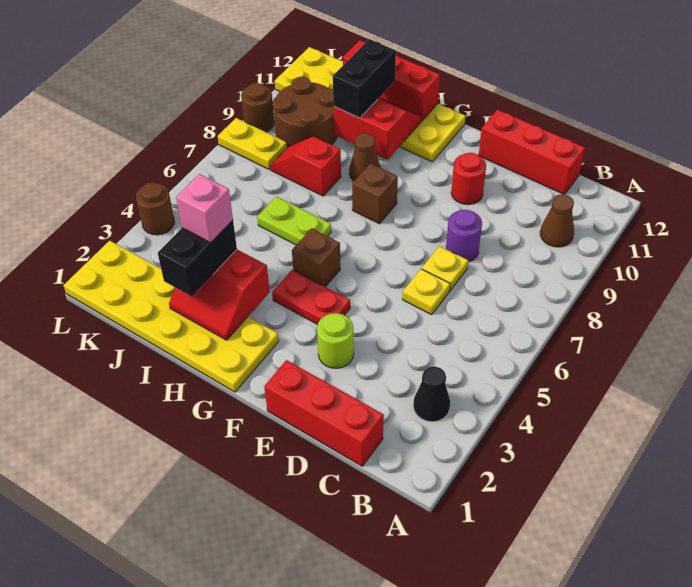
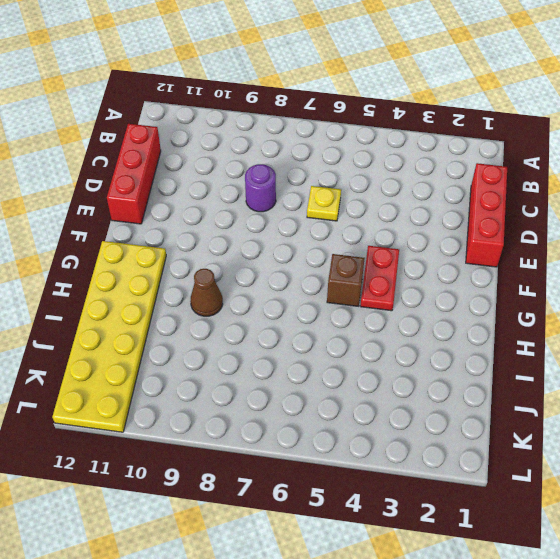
none -> black 1x1 cone [413,366,450,422]
none -> brown 1x1 cone [540,194,574,247]
none -> yellow 1x1 plate [422,246,468,291]

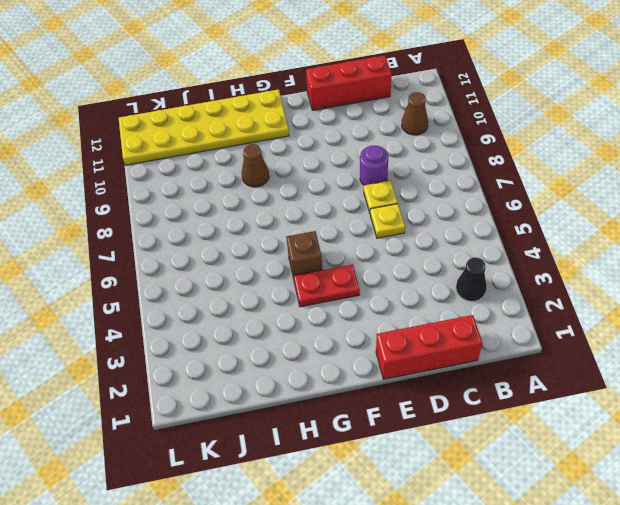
none -> lime 1x1 round brick [317,313,354,368]
none -> red 1x1 round brick [451,153,486,205]
none -> yellow 2x6 plate [64,241,279,392]

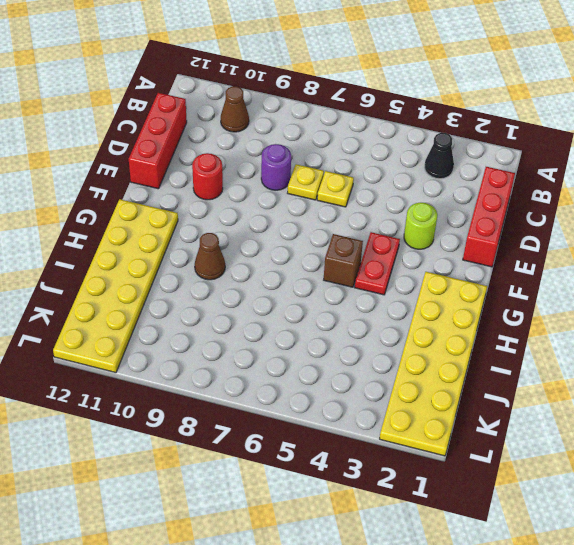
none -> brown 1x1 brick [352,163,398,224]
none -> lime 1x2 plate [257,196,331,245]
none -> red 1x2 slope [270,136,341,196]

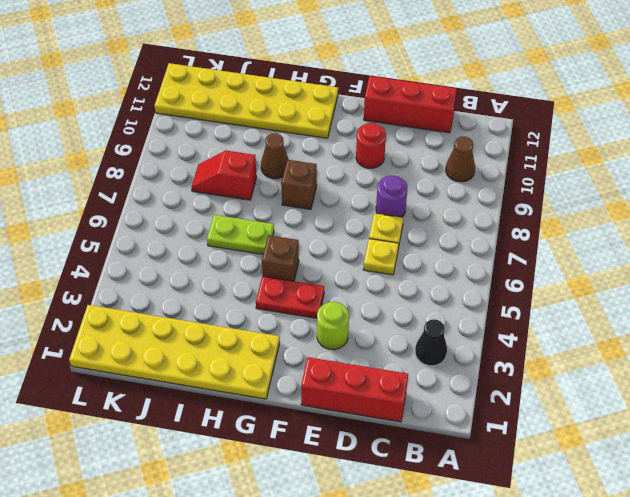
none -> brown 2x2 round brick [273,77,337,148]
none -> yellow 1x2 plate [218,118,287,169]
none -> brown 1x1 round brick [136,183,174,235]

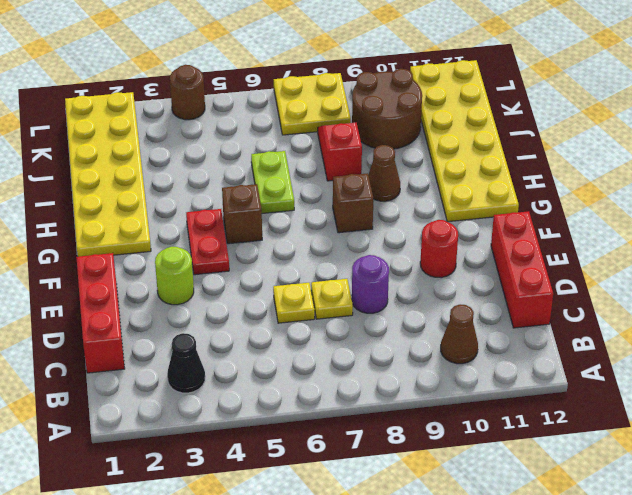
yellow 2x2 plate [274,73,351,135] -> yellow 1x2 plate [218,118,287,169]
none -> brown 1x1 round brick [241,83,274,132]
none -> red 2x2 slope [169,250,270,340]
none -> red 2x2 slope [334,98,422,160]

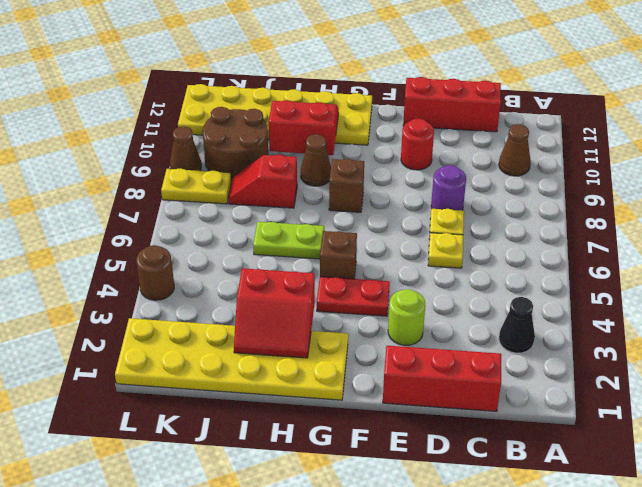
brown 1x1 cone [170,126,201,171] -> brown 1x1 round brick [241,83,274,132]
none -> red 1x3 brick [343,40,440,121]
none -> black 1x2 brick [158,220,237,297]
none -> black 1x2 brick [333,39,396,118]

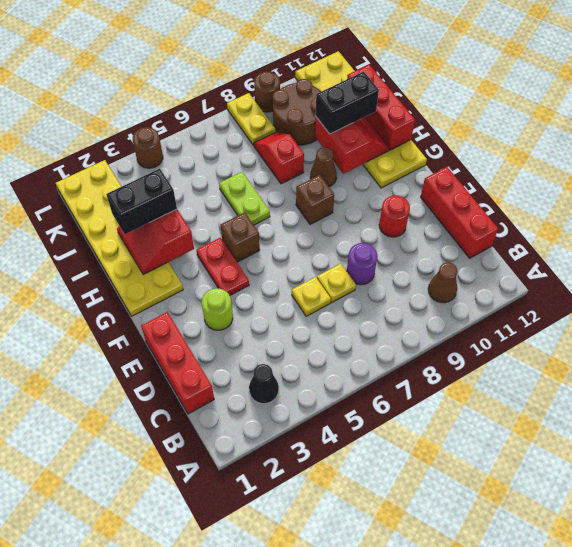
none -> pink 1x1 brick [176,174,233,243]

